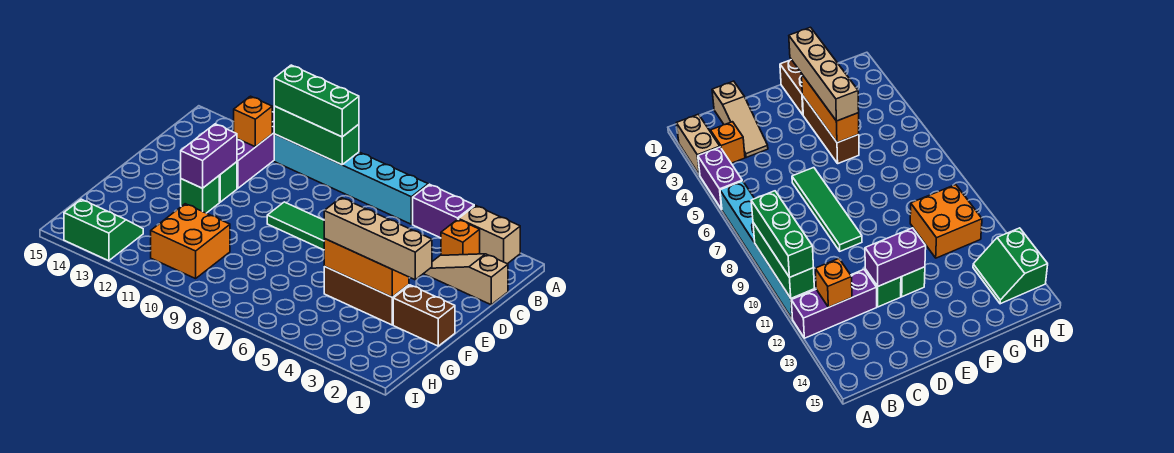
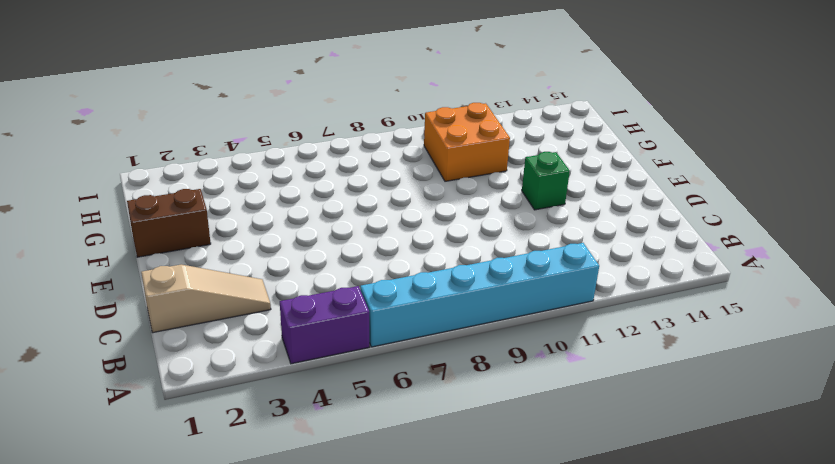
none -> tan 1x2 brick [459,206,520,264]
none -> purple 1x3 brick [237,112,274,189]
none -> orange 1x1 brick [441,219,480,255]

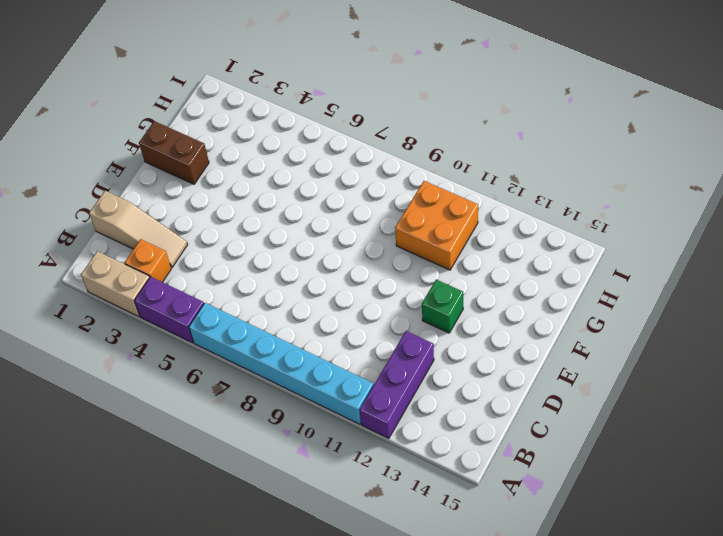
none -> green 1x4 tile [267,202,325,250]
none -> green 1x1 brick [219,162,237,202]
none -> brown 1x3 brick [324,266,409,325]

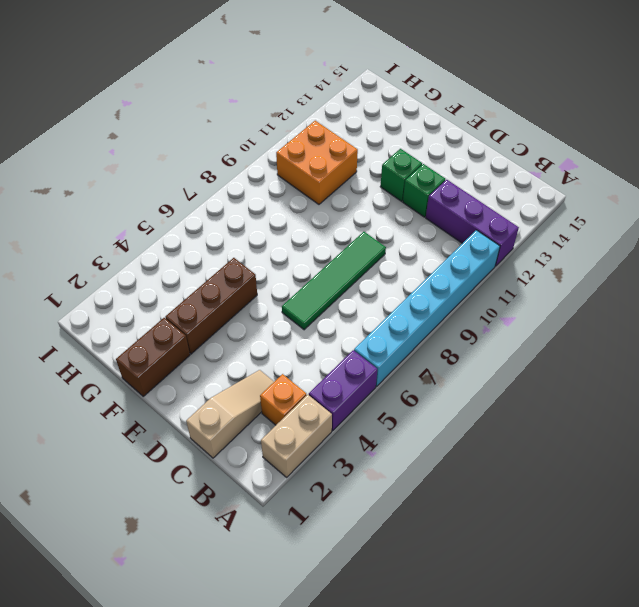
none -> green 2x2 slope [64,199,143,261]
none -> green 1x3 brick [274,106,359,165]
none -> orange 1x1 brick [234,96,272,147]

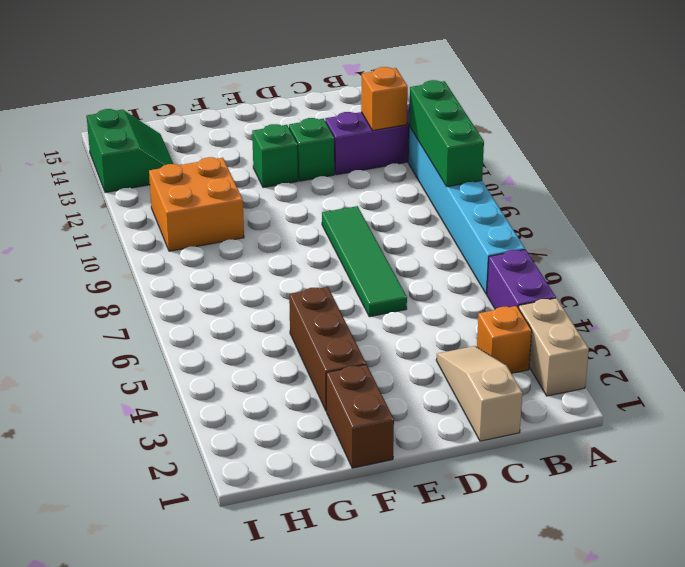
none -> purple 1x2 brick [181,124,237,188]
none -> orange 1x3 brick [324,239,409,297]
none -> green 1x3 brick [274,65,359,137]

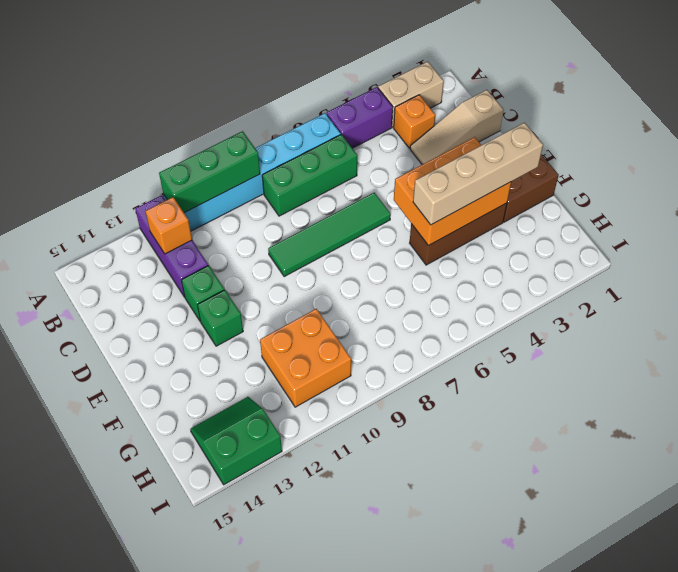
green 1x3 brick [262,134,357,216] -> green 1x3 brick moved to [274,65,359,137]
orange 2x3 brick [394,137,511,246] -> orange 1x3 brick [324,239,409,297]
none -> purple 1x2 brick [181,124,237,188]

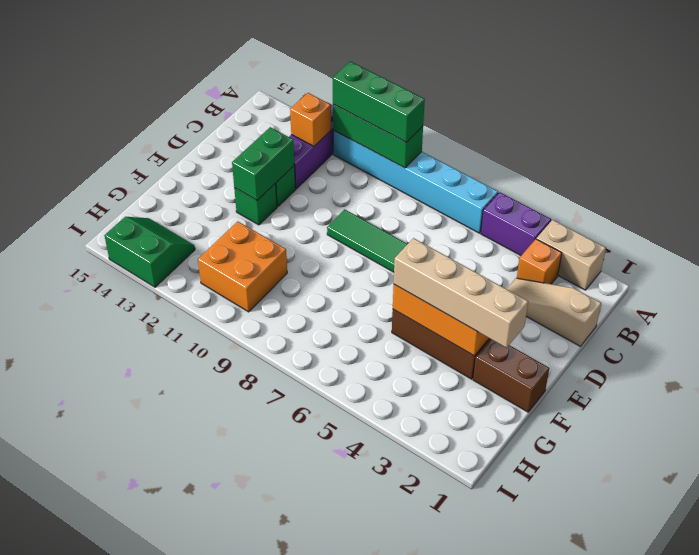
green 1x2 brick [232,127,294,200] -> purple 1x2 brick [181,124,237,188]

